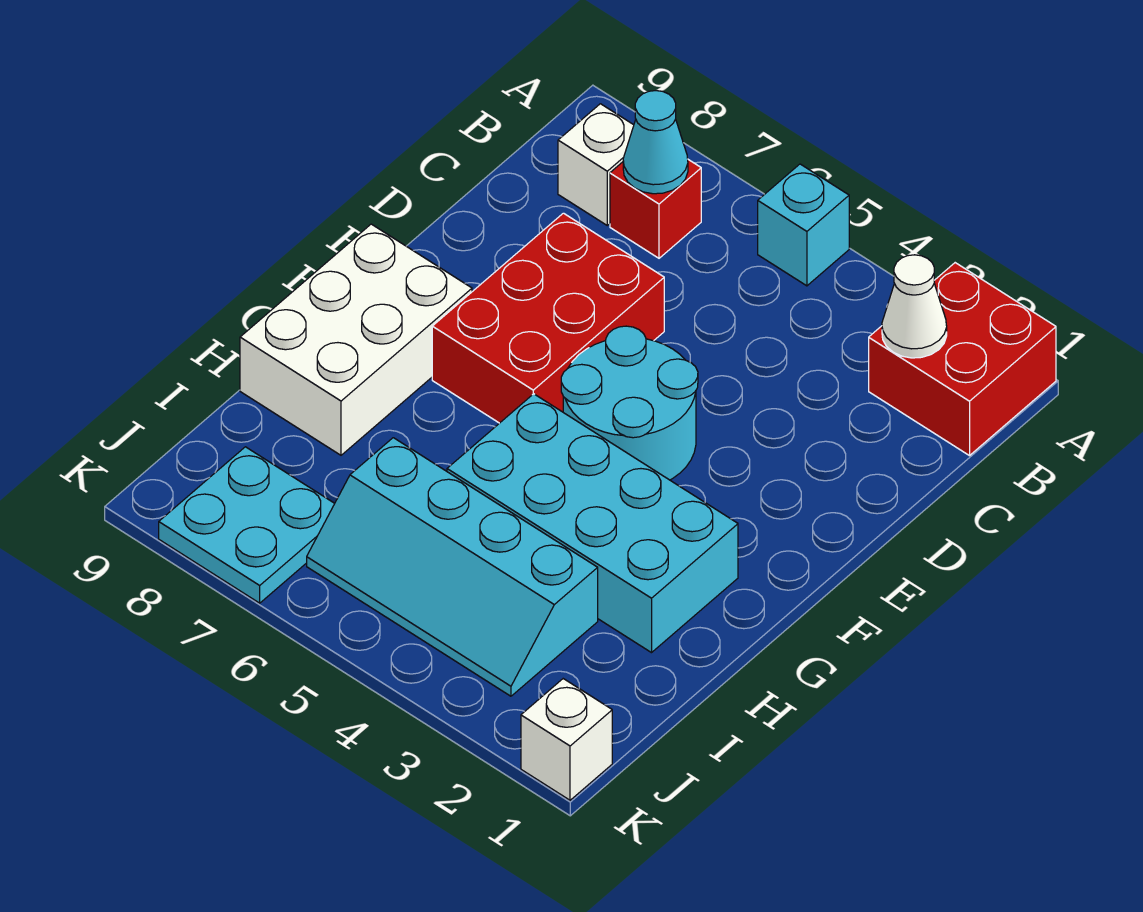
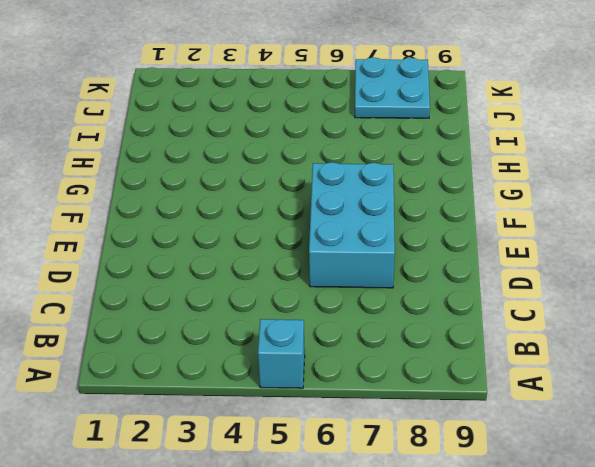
cyan 2x3 brick [309,162,395,288] -> red 2x3 brick [432,213,664,423]
none -> red 2x2 brick [869,263,1056,456]
none -> red 1x1 brick [610,160,701,258]
none -> white 1x1 brick [558,104,634,225]

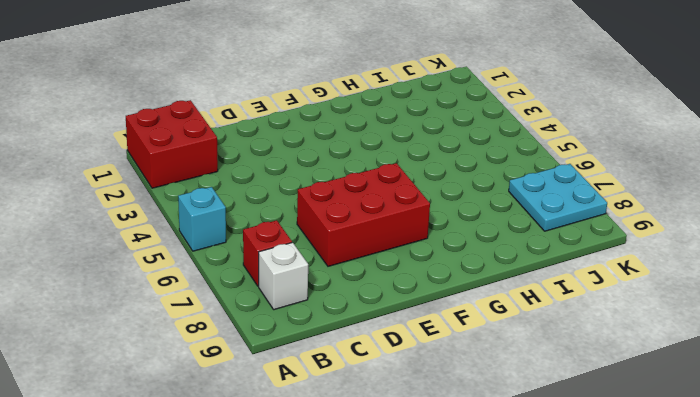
none -> cyan 2x2 round brick [561,326,698,480]
none -> white 2x3 brick [240,224,472,455]
none -> cyan 2x4 brick [447,394,738,653]

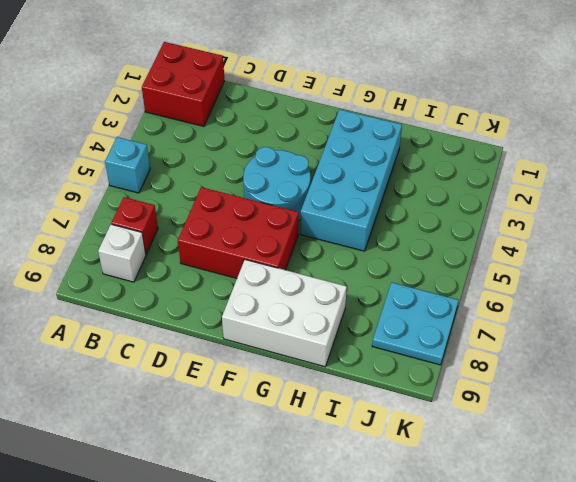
none -> cyan 2x4 slope [307,438,598,696]
none -> white 1x1 brick [521,679,612,800]
none -> white 1x1 cone [882,255,947,358]

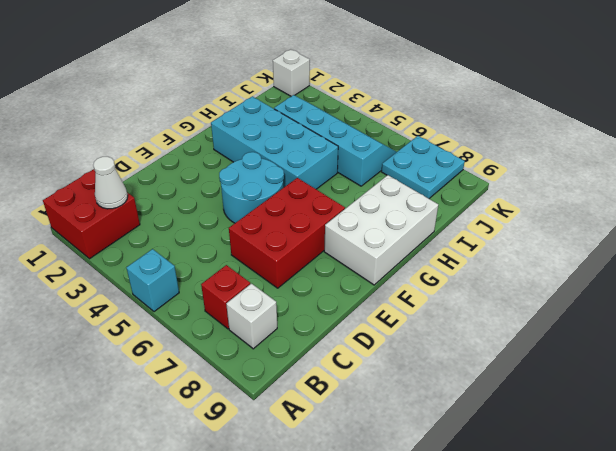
none -> cyan 1x1 cone [623,91,688,194]

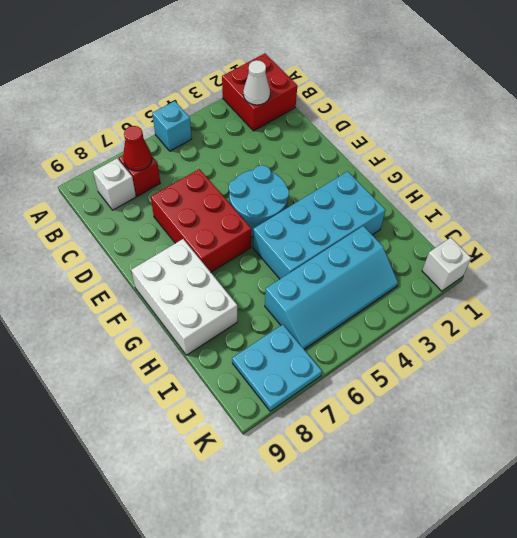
red 1x1 cone [123,126,152,171] -> cyan 1x1 cone [623,91,688,194]

